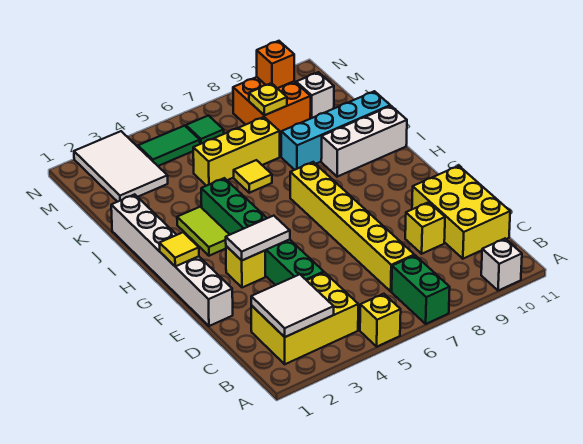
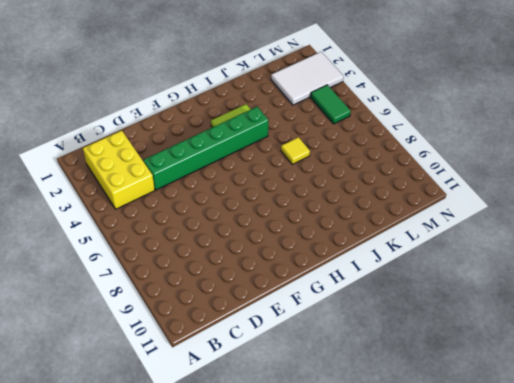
none -> yellow 1x1 brick [360,294,401,346]
none -> green 1x2 brick [392,255,450,324]
none -> white 1x1 brick [481,239,522,291]

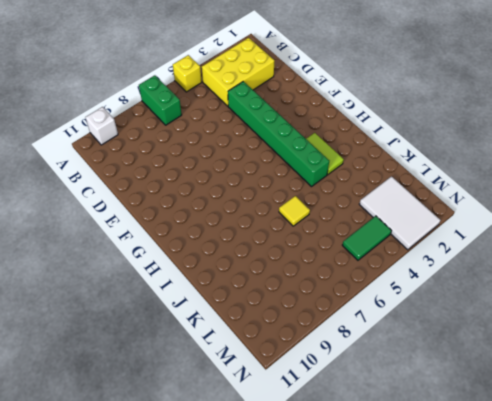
none -> yellow 1x6 brick [290,162,414,291]
none -> yellow 2x3 brick [412,166,510,259]
none -> yellow 1x1 brick [405,202,445,254]

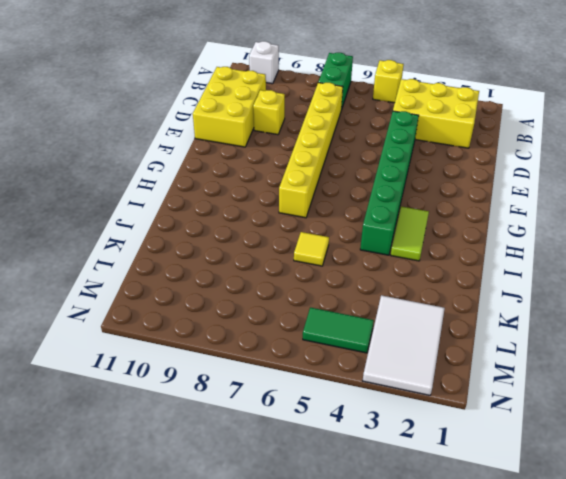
none -> white 1x6 brick [111,194,233,326]
none -> yellow 1x1 brick [226,246,265,288]
none -> white 1x3 brick [321,106,407,177]

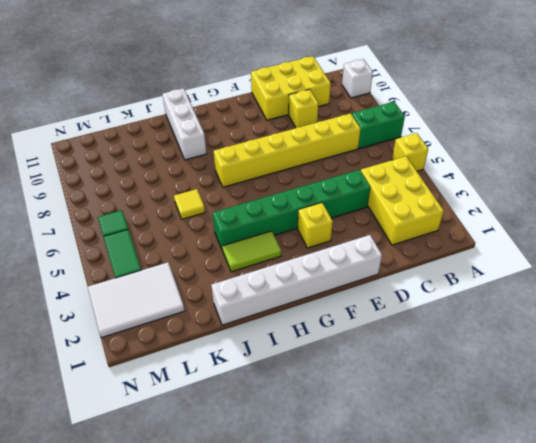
none -> cyan 1x4 brick [281,91,390,170]
none -> yellow 1x3 brick [193,117,280,186]
none -> orange 2x2 brick [233,77,311,135]

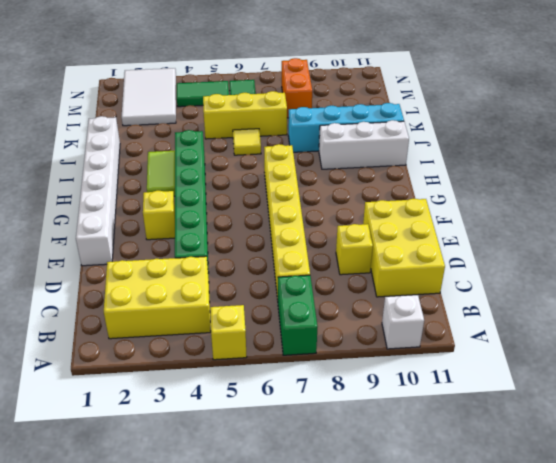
orange 1x2 brick [282,58,312,118] -> orange 2x2 brick [233,77,311,135]
none -> white 1x1 brick [296,72,334,119]
none -> white 2x2 tile [251,274,334,337]
none -> white 1x2 tile [226,216,290,260]

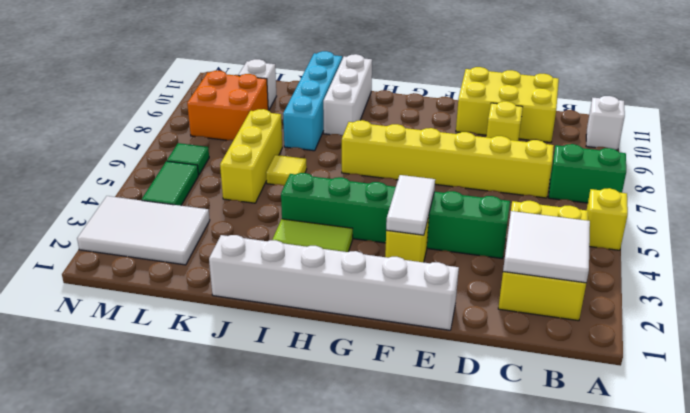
none -> yellow 1x1 tile [159,232,199,267]
none -> yellow 1x1 plate [249,83,287,115]
none -> orange 1x1 brick [257,41,294,88]

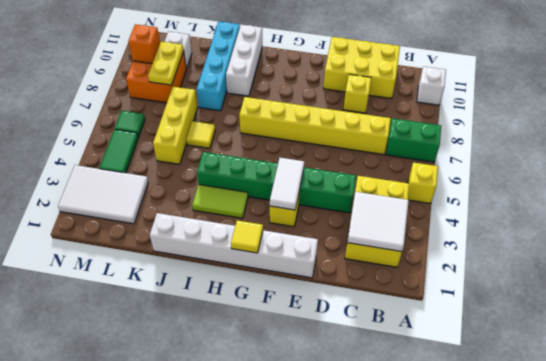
yellow 1x2 plate [148,41,184,85] -> yellow 1x1 plate [249,83,287,115]

